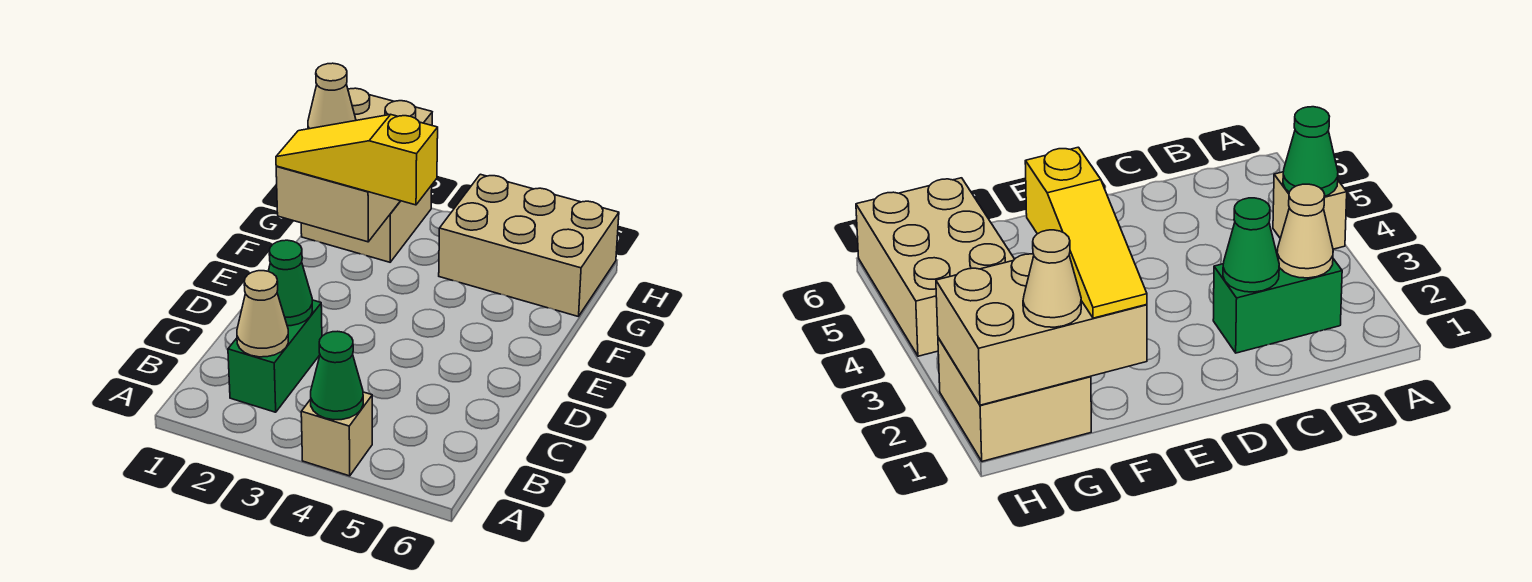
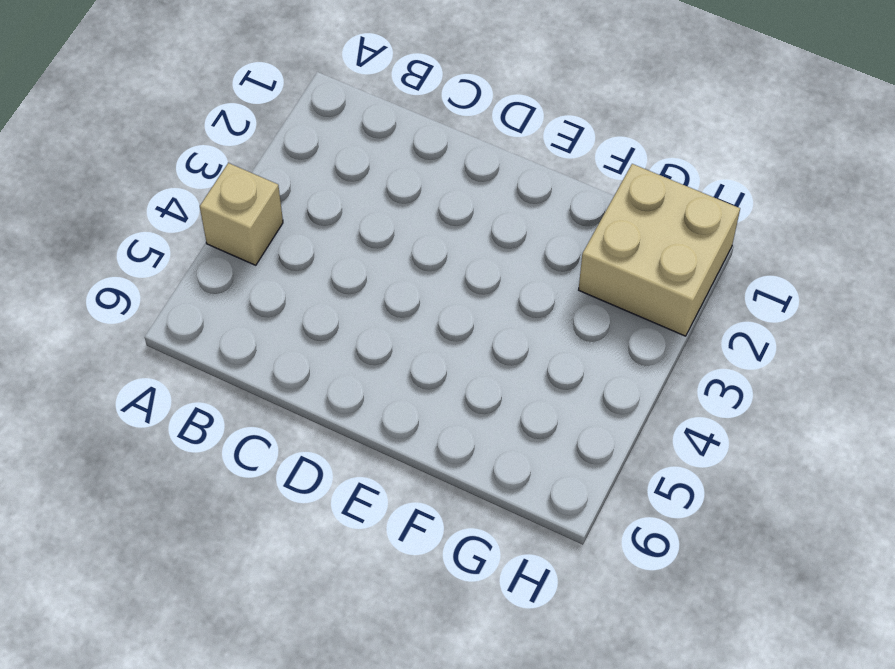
none -> green 1x2 brick [228,300,322,412]
none -> tan 2x3 brick [439,174,619,317]

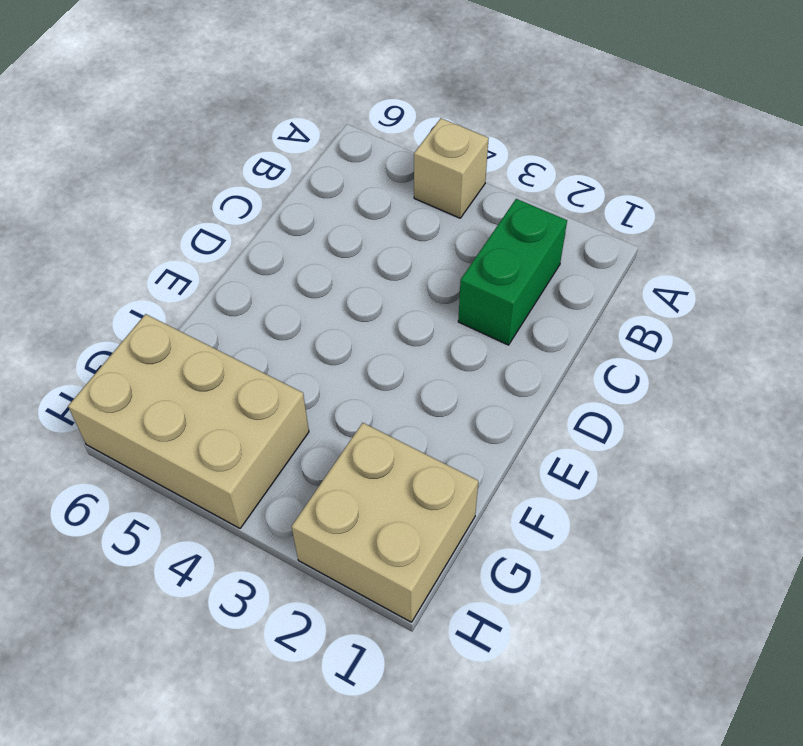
none -> green 1x1 cone [311,331,363,420]
none -> tan 1x1 cone [237,271,288,357]

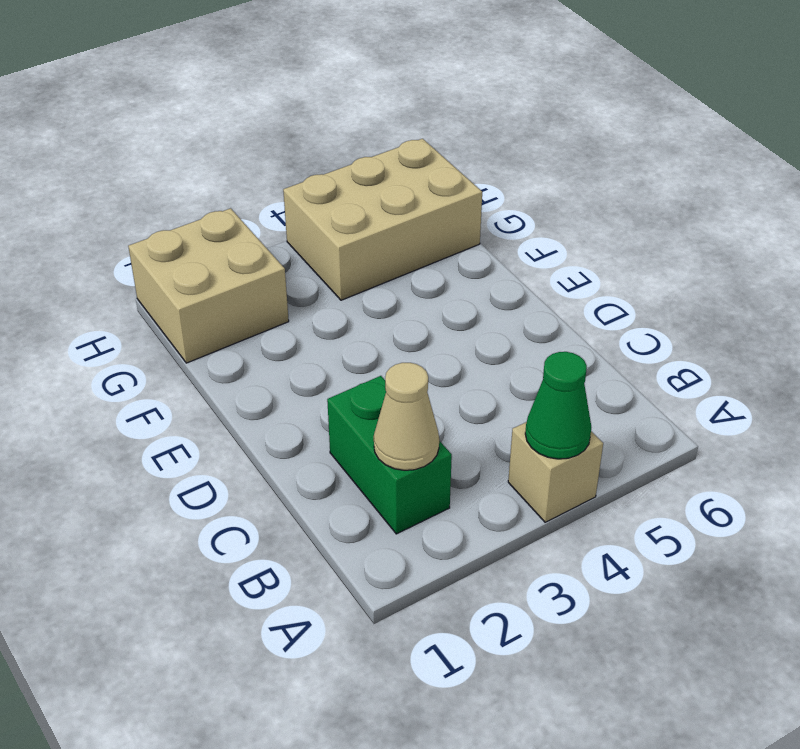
none -> green 1x1 cone [268,240,313,326]
none -> tan 2x3 brick [276,88,432,242]

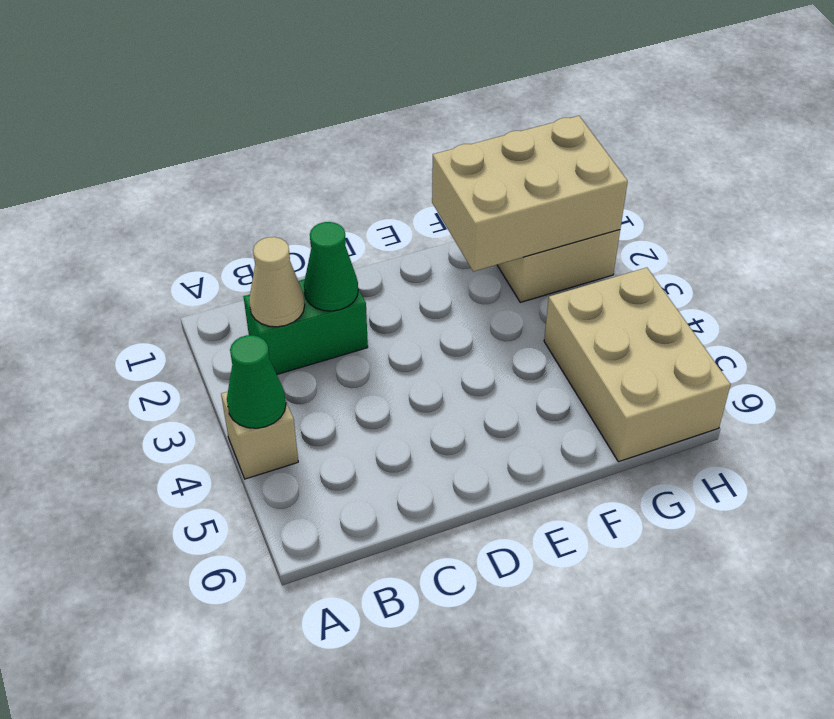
none -> yellow 1x3 slope [276,115,438,205]
none -> tan 1x1 cone [308,63,356,129]

